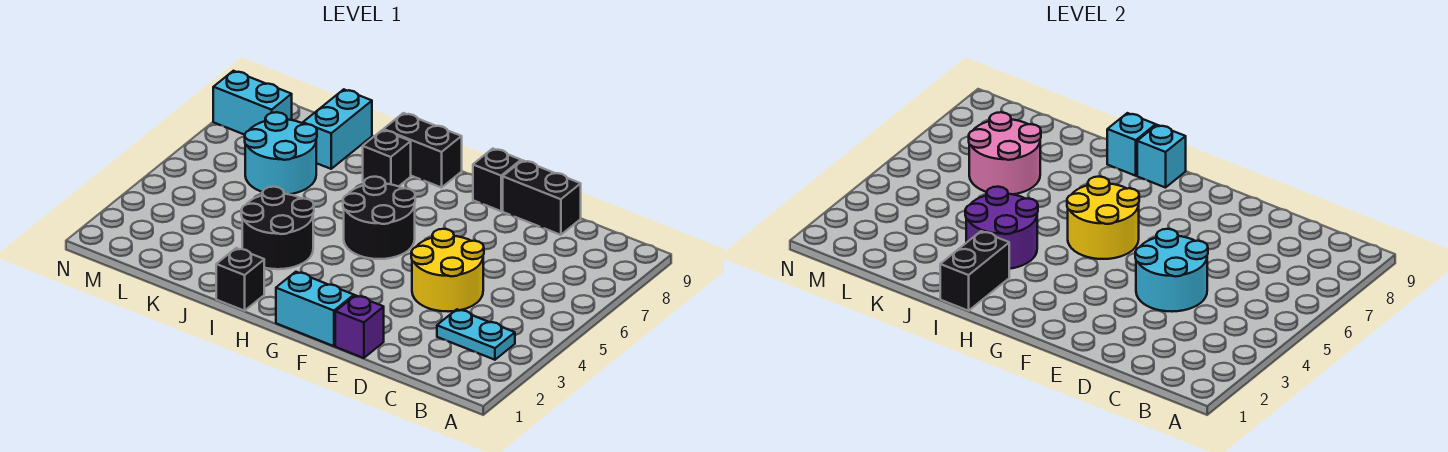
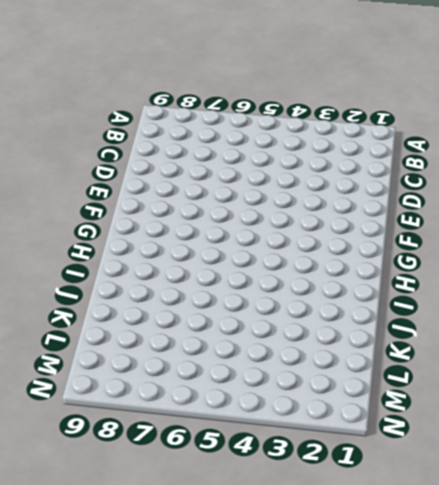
none -> cyan 1x2 plate [437,309,515,360]
none -> yellow 2x2 round brick [411,229,484,312]
none -> black 1x2 brick [503,160,581,235]

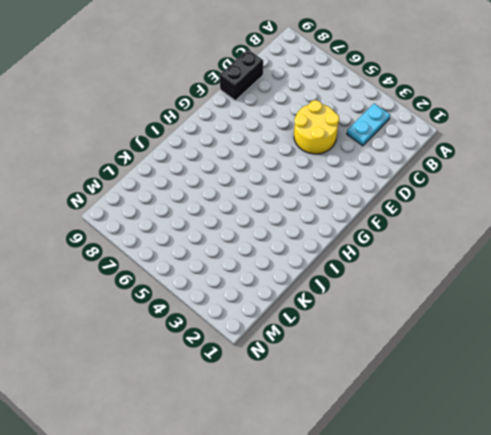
none -> purple 1x1 brick [335,295,384,358]
none -> cyan 1x2 brick [276,272,354,346]
none -> black 1x1 brick [473,149,521,211]

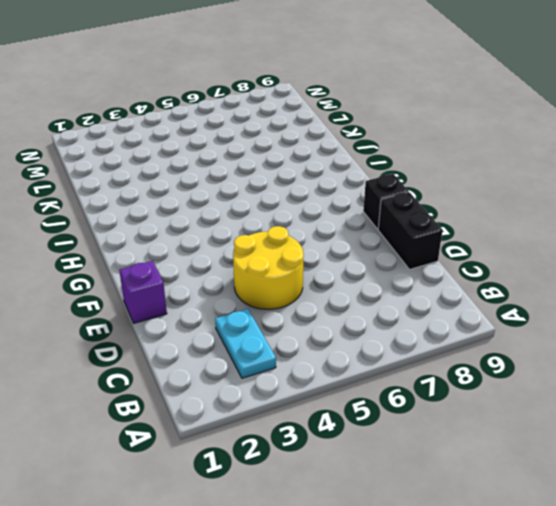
none -> cyan 1x2 brick [276,272,354,346]
none -> black 2x2 round brick [343,177,415,259]
none -> black 1x2 brick [383,113,462,188]

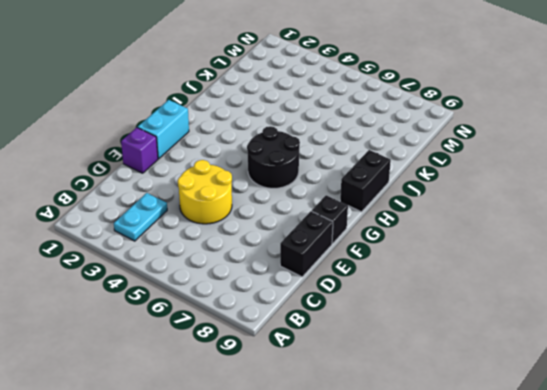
none -> black 1x1 brick [216,248,264,311]
none -> black 2x2 round brick [241,187,314,269]
none -> black 1x1 brick [363,130,411,187]

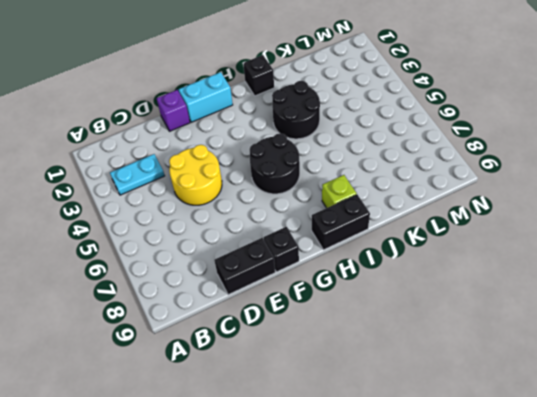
lime 1x1 brick [322,175,356,208] -> black 1x1 brick [363,130,411,187]
none -> cyan 2x2 round brick [245,112,317,194]
none -> cyan 1x2 brick [303,89,372,169]
none -> cyan 1x2 brick [213,71,292,135]

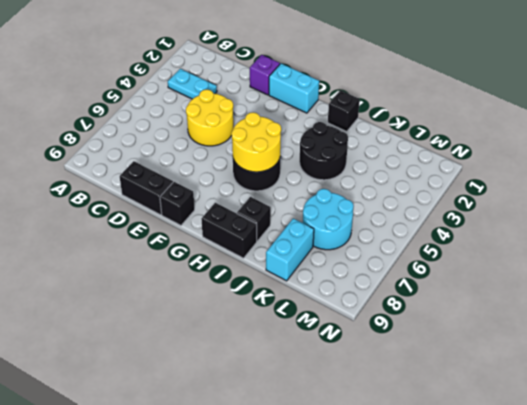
none -> cyan 1x2 brick [213,71,292,135]
none -> cyan 2x2 round brick [1135,229,1208,312]
none -> cyan 1x1 brick [1137,125,1186,188]

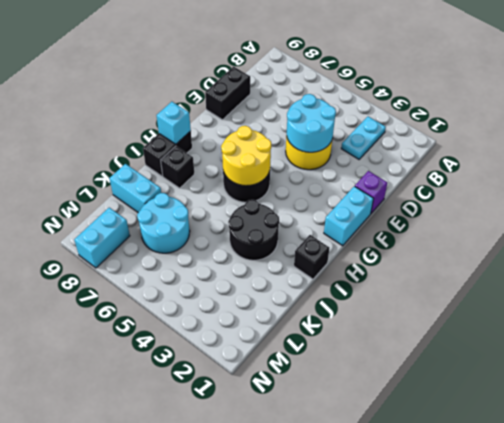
none -> black 1x1 brick [473,149,521,211]
none -> black 1x2 brick [940,231,1009,311]
none -> purple 2x2 round brick [965,187,1038,269]

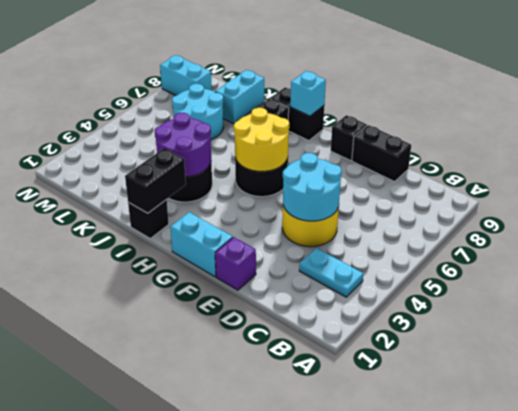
none -> cyan 1x1 brick [1107,113,1156,176]
none -> pink 2x2 round brick [969,112,1041,194]

